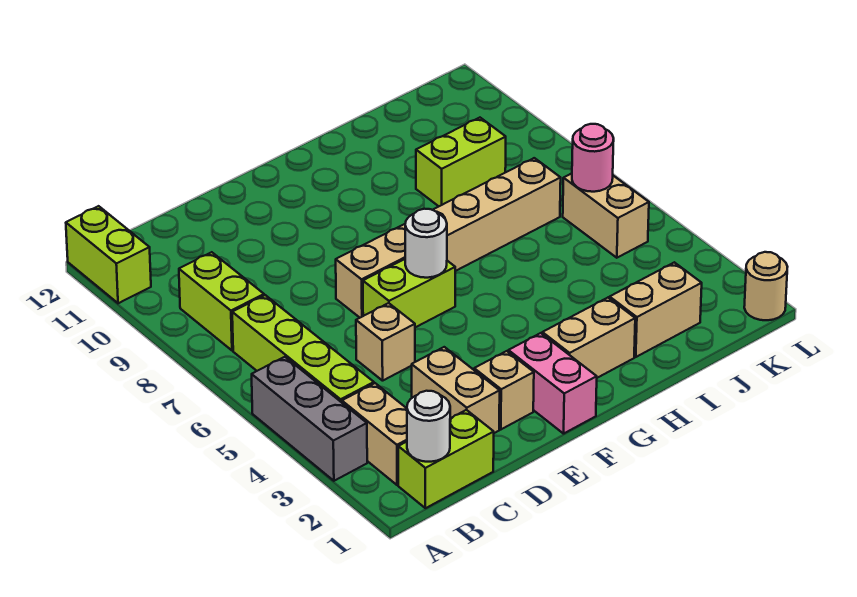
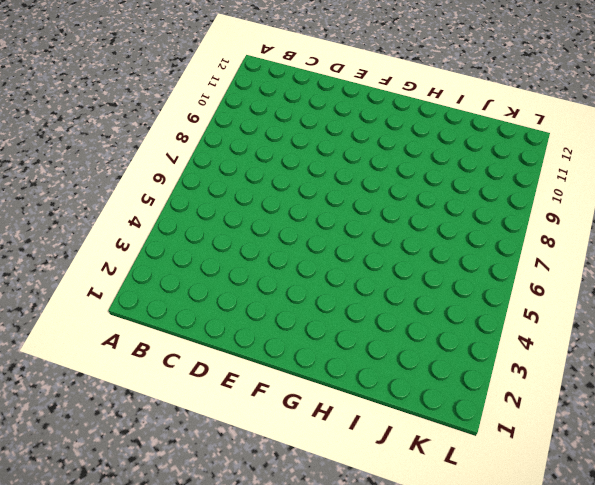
none -> grey 1x3 brick [252,357,367,481]
none -> lime 1x2 brick [66,206,151,303]
none -> lime 1x2 brick [398,410,494,508]

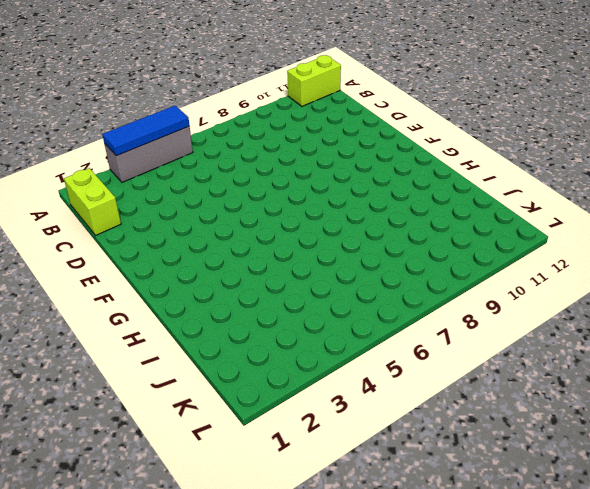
blue 1x3 tile [102,106,190,156] -> none
none -> tan 1x2 brick [342,383,407,485]
none -> lime 1x4 brick [232,295,374,402]
none -> lime 1x2 brick [179,252,264,351]

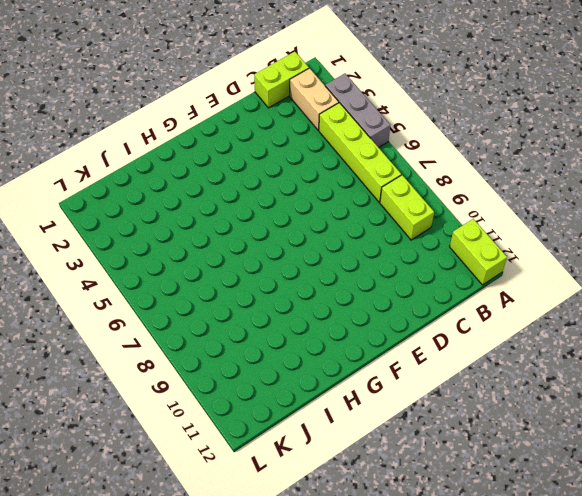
none -> tan 1x2 brick [412,347,500,433]
none -> tan 1x1 brick [356,303,415,381]
none -> tan 1x1 brick [474,351,534,429]

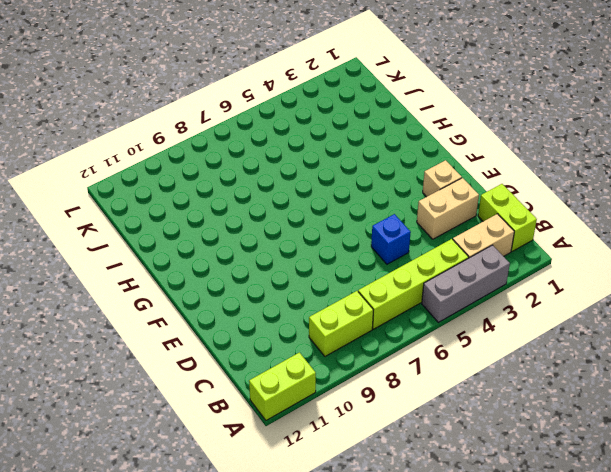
blue 1x1 brick [371,214,411,264] -> tan 1x1 brick [356,303,415,381]
none -> lime 1x2 brick [363,259,455,327]
none -> tan 1x6 brick [336,158,561,318]
none -> pink 1x2 brick [508,333,597,434]

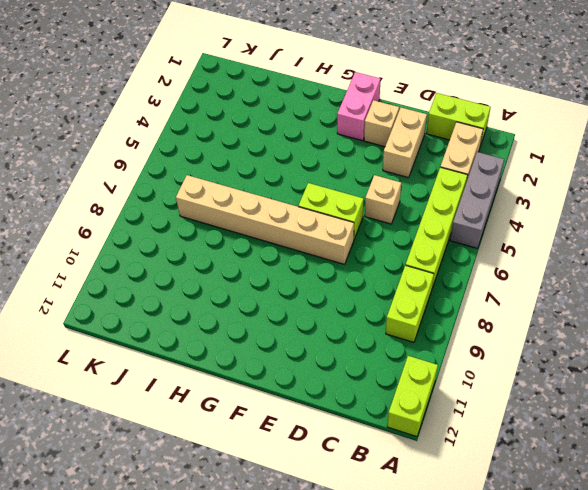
none -> tan 1x2 brick [542,298,635,378]
none -> tan 1x2 brick [610,262,702,357]
none -> lime 1x2 brick [416,118,506,206]

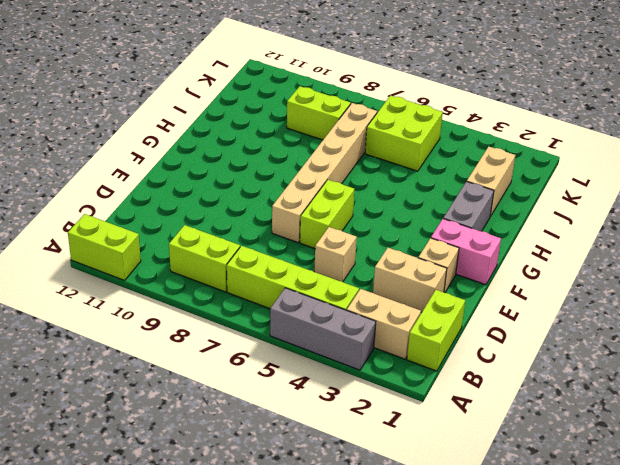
grey 1x2 brick [443,181,494,231] -> tan 1x2 brick [542,298,635,378]
lime 2x2 brick [365,95,443,171] -> tan 1x2 brick [563,173,649,258]
lime 1x2 brick [287,86,351,140] -> lime 1x2 brick turned to [416,118,506,206]
none -> tan 1x1 round brick [744,252,787,320]
none -> white 1x1 round brick [407,391,450,462]
none -> white 1x1 round brick [405,209,447,278]

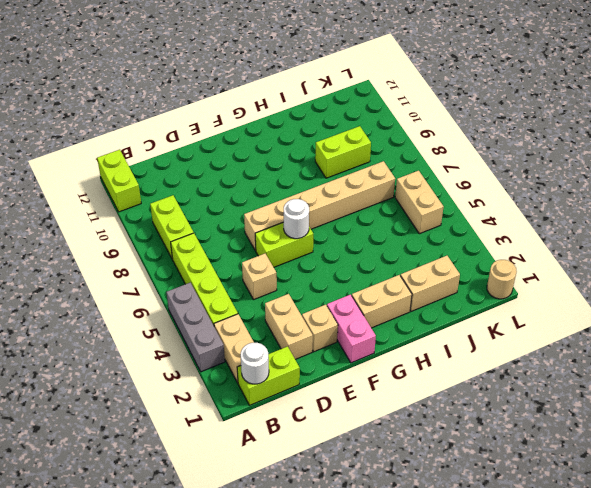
none -> pink 1x1 round brick [572,124,614,192]

